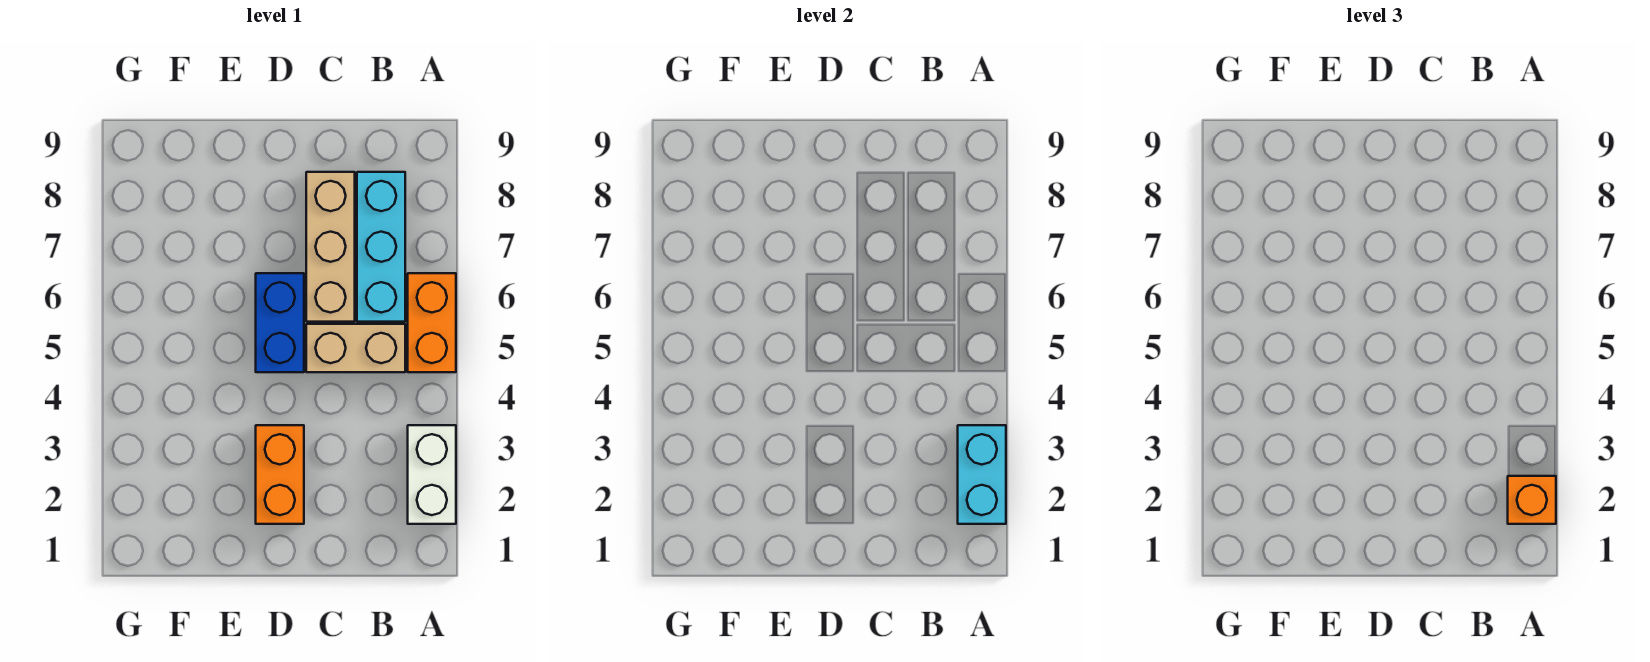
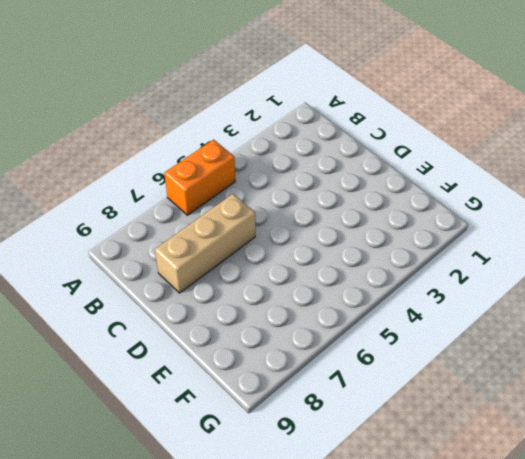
none -> white 1x2 brick [408,425,456,524]
none -> tan 1x2 brick [306,324,405,372]

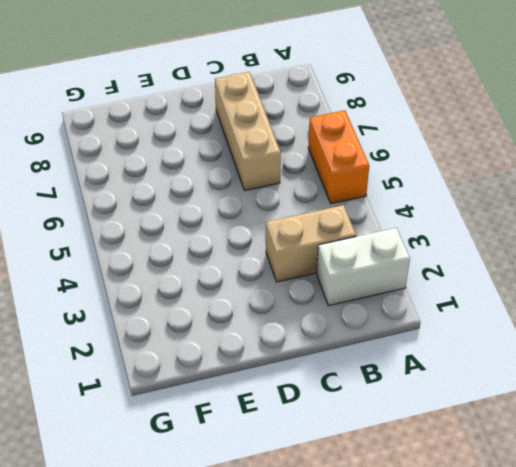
white 1x2 brick [317,228,410,306] -> white 1x2 brick turned to [408,425,456,524]
tan 1x2 brick [266,205,356,282] -> tan 1x2 brick moved to [306,324,405,372]
none -> cyan 1x3 brick [357,172,405,322]
none -> orange 1x2 brick [256,425,304,524]

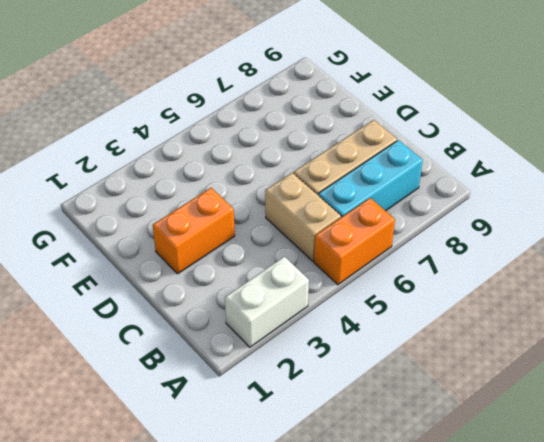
none -> blue 1x2 brick [256,273,304,372]
none -> cyan 1x2 brick [958,425,1006,524]

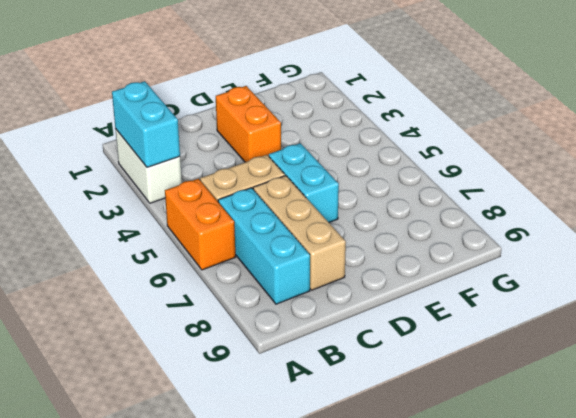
cyan 1x2 brick [269,143,339,222] -> blue 1x2 brick [256,273,304,372]
none -> orange 1x1 brick [1508,476,1556,524]

